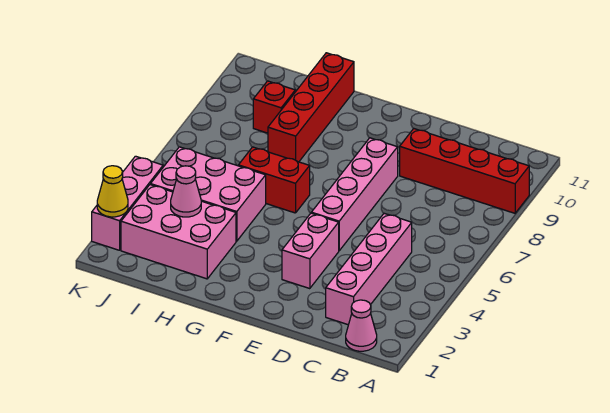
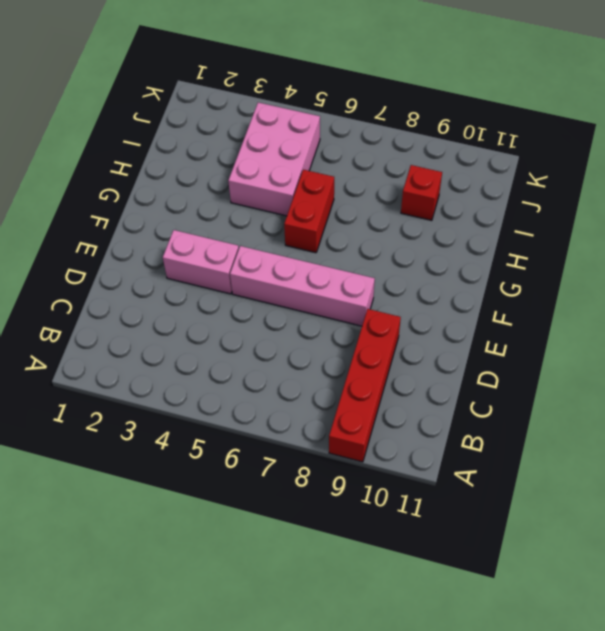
none -> pink 1x1 cone [346,300,377,351]
none -> pink 1x4 brick [326,213,412,325]
none -> pink 2x3 brick [121,185,236,279]

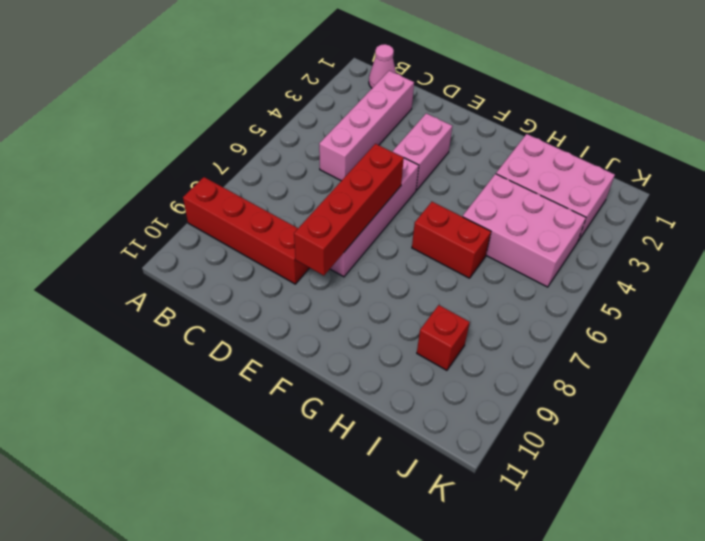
red 1x4 brick [294,144,404,276] -> red 1x4 brick moved to [268,53,354,162]
none -> pink 1x3 brick [92,156,163,250]
none -> pink 1x1 cone [171,166,201,217]
none -> yellow 1x1 cone [97,166,128,217]

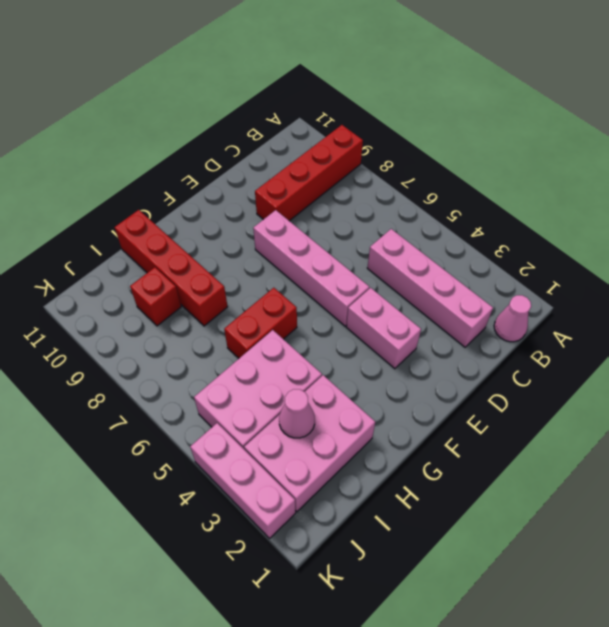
none -> yellow 1x1 cone [97,166,128,217]

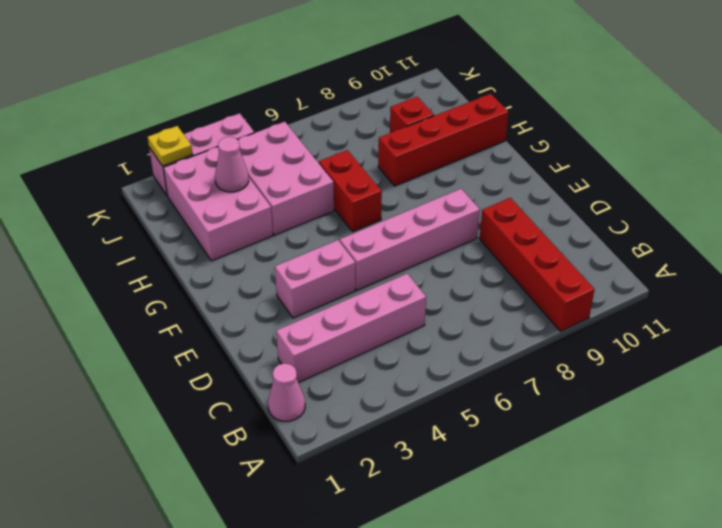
yellow 1x1 plate [148,126,193,166] -> yellow 1x1 cone [97,166,128,217]

